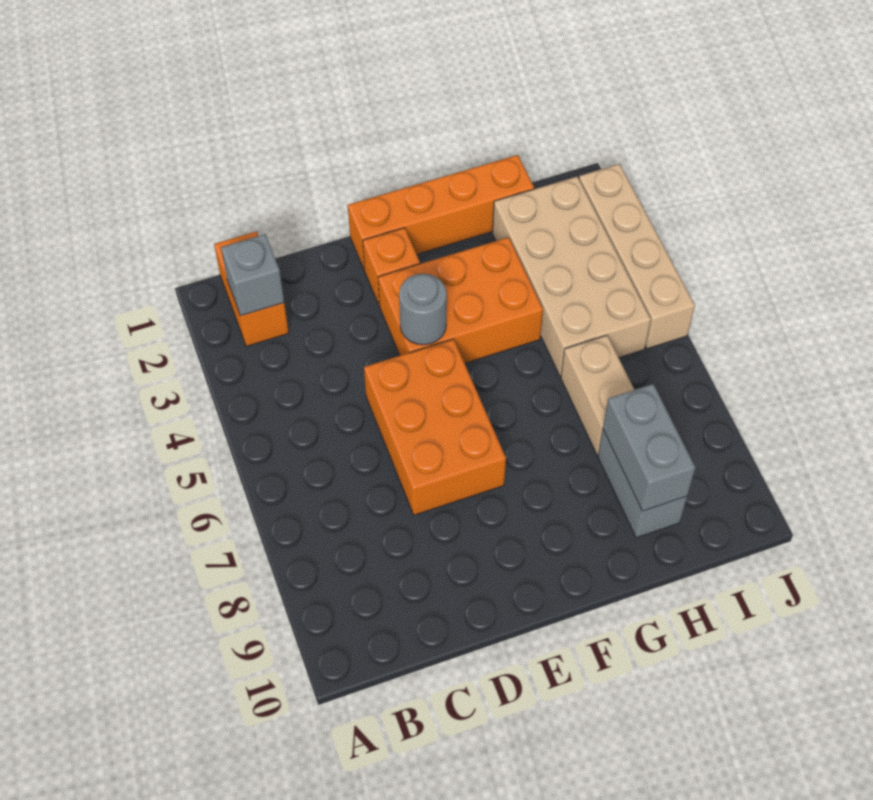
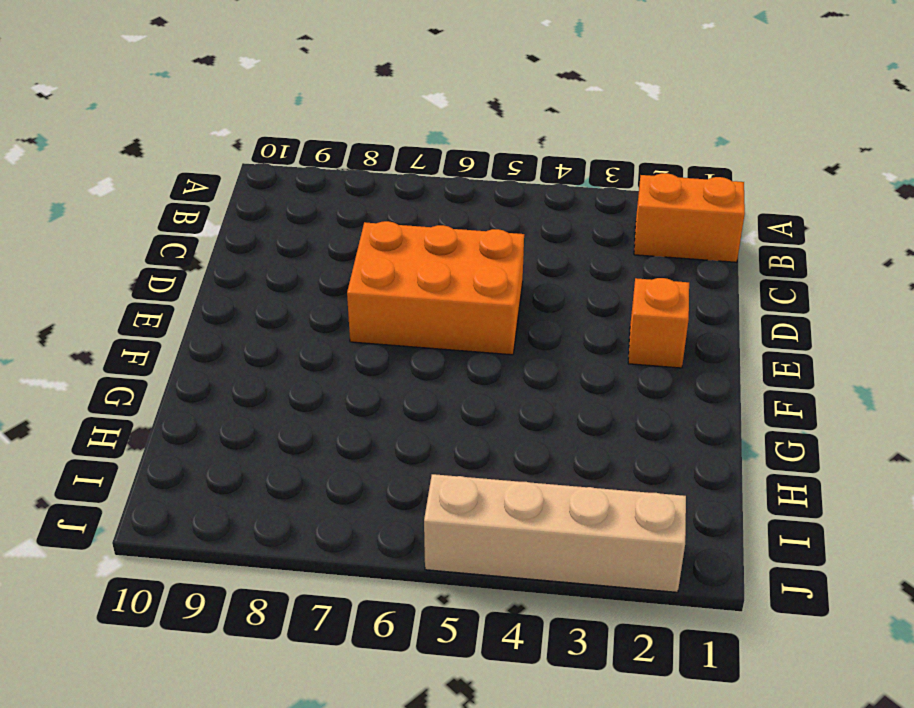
none -> orange 1x4 brick [348,155,534,270]
none -> orange 2x3 brick [378,237,543,363]
none -> tan 2x4 brick [492,177,651,376]

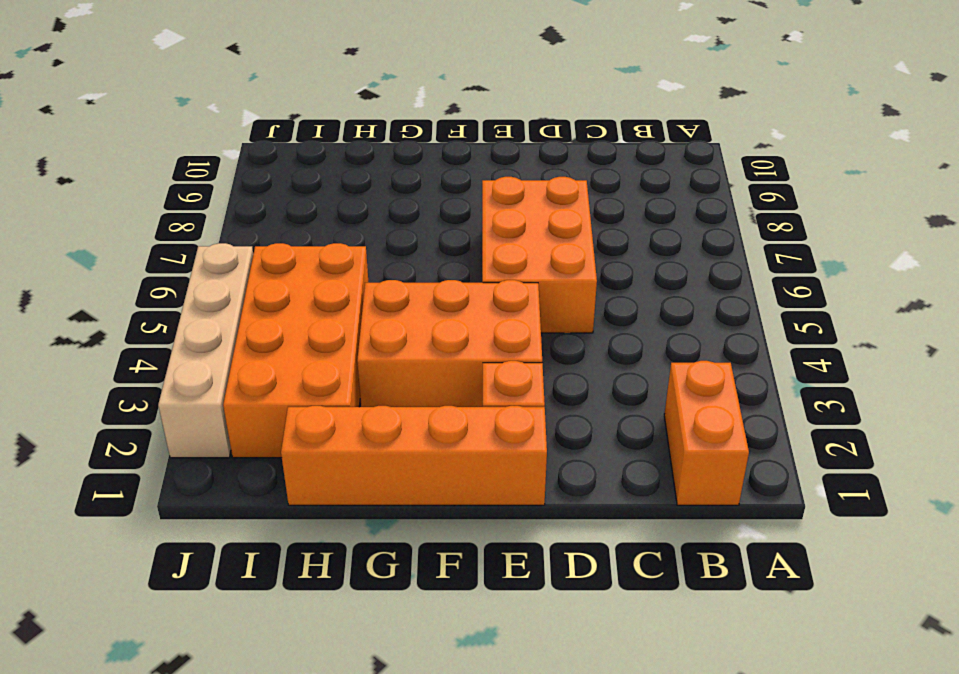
orange 2x4 brick [223,243,369,458] -> tan 2x4 brick [492,177,651,376]
none -> tan 1x2 brick [561,335,634,455]
none -> grey 1x2 brick [598,430,687,538]
none -> grey 1x1 brick [221,234,284,316]

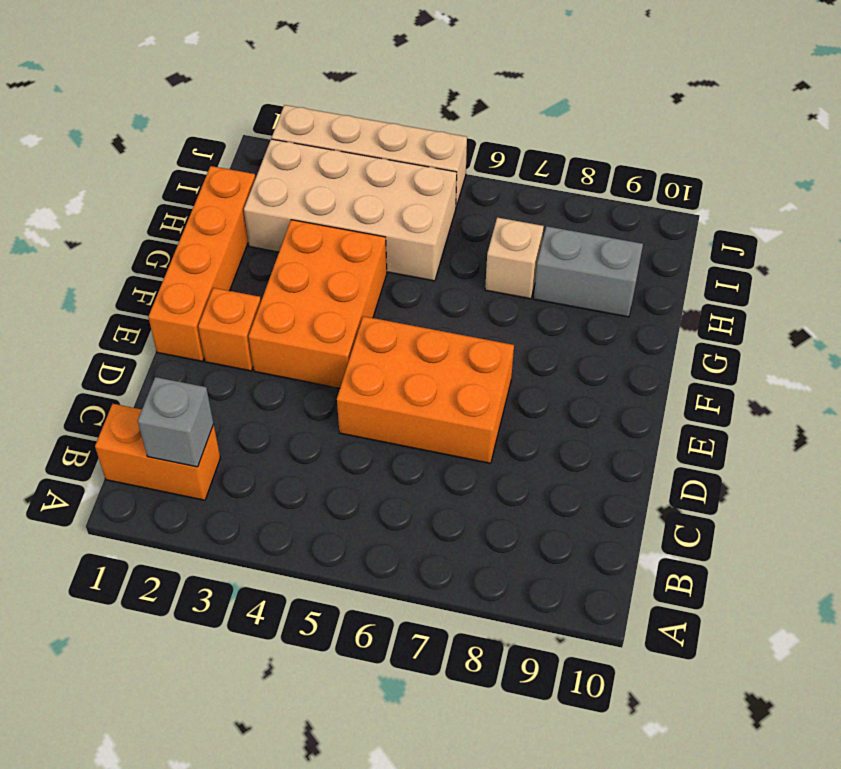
tan 1x1 brick [485,217,544,299] -> tan 1x2 brick [561,335,634,455]
none -> grey 1x1 round brick [399,274,447,345]
none -> grey 1x2 brick [603,384,695,511]

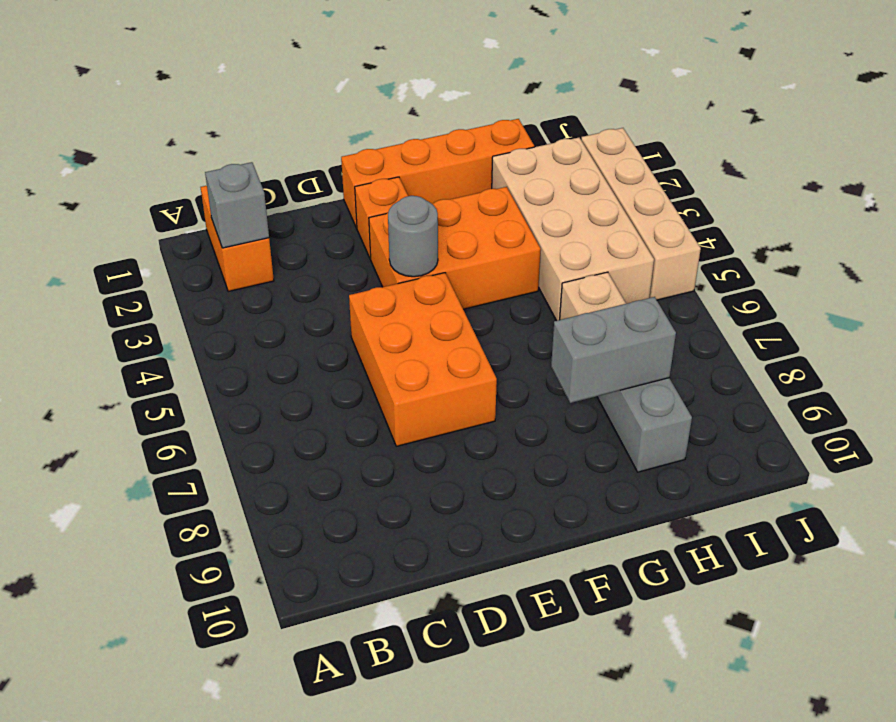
grey 1x2 brick [551,297,676,403] -> grey 1x2 brick turned to [603,384,695,511]

